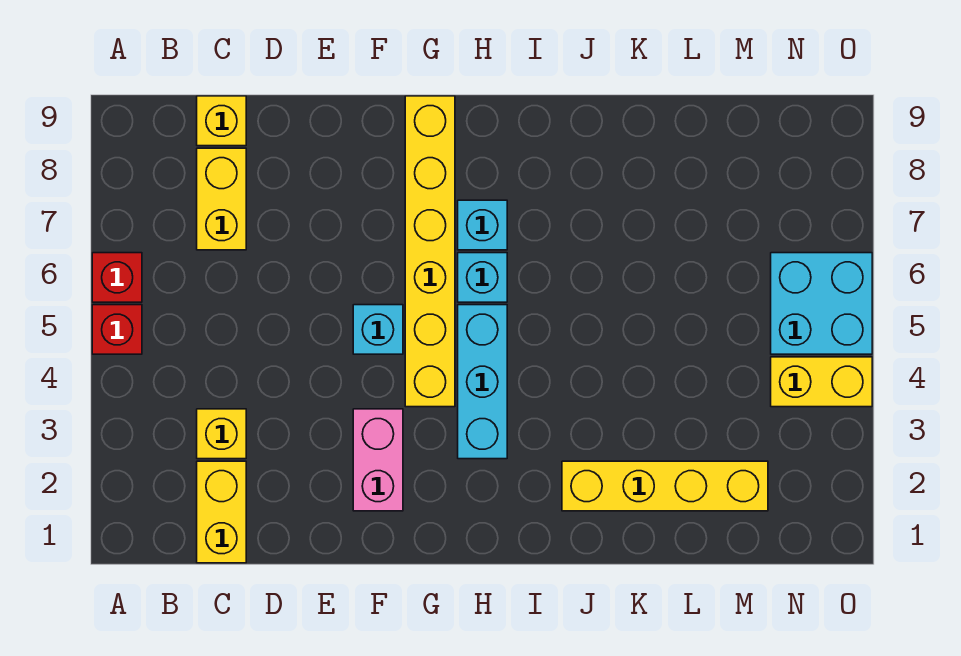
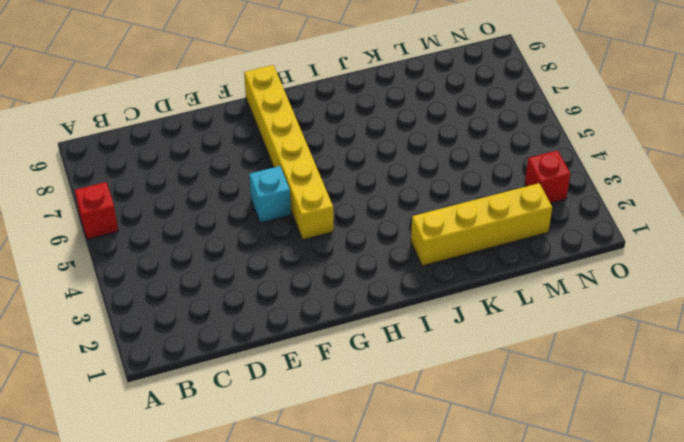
red 1x1 brick [525,150,570,203] -> red 1x1 brick moved to [92,305,142,354]
none -> yellow 1x2 brick [197,461,246,563]
none -> yellow 1x1 brick [197,409,246,459]
none -> yellow 1x2 brick [197,148,246,250]

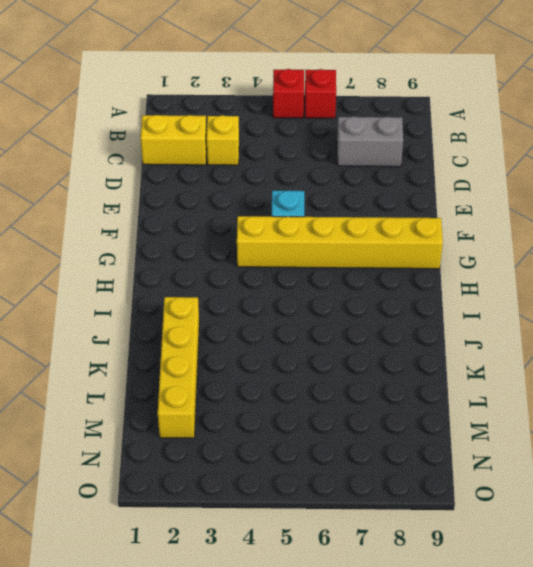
grey 1x2 brick [337,117,403,167] -> yellow 1x2 brick [197,148,246,250]
none -> yellow 1x1 brick [197,96,246,146]
none -> pink 1x2 brick [353,409,403,511]
none -> cyan 1x3 brick [458,305,507,459]

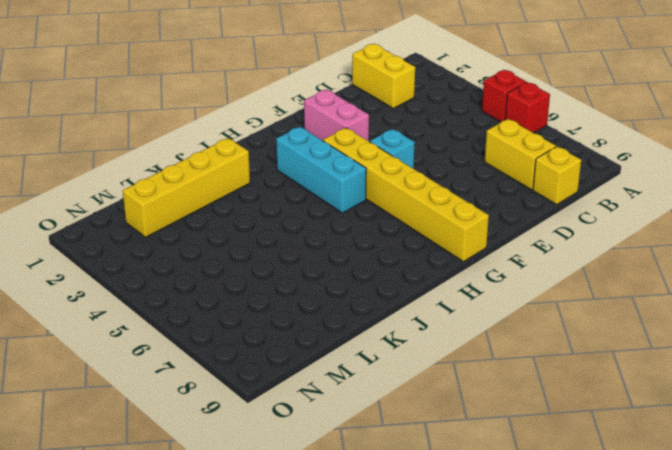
none -> yellow 1x1 brick [197,409,246,459]
none -> cyan 1x1 brick [458,253,507,302]
none -> cyan 1x1 brick [458,200,507,250]

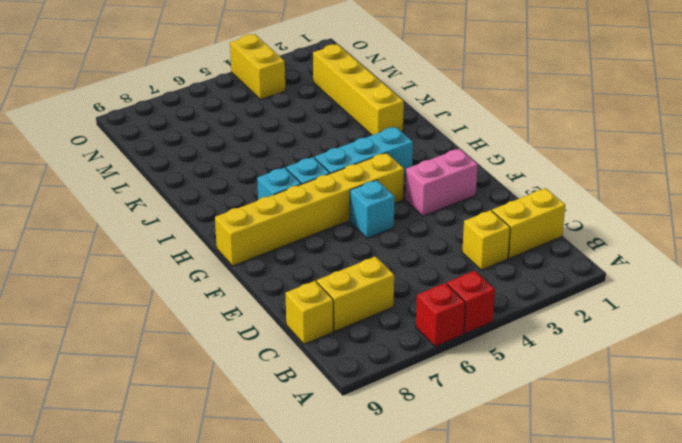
none -> cyan 2x2 brick [771,253,872,354]

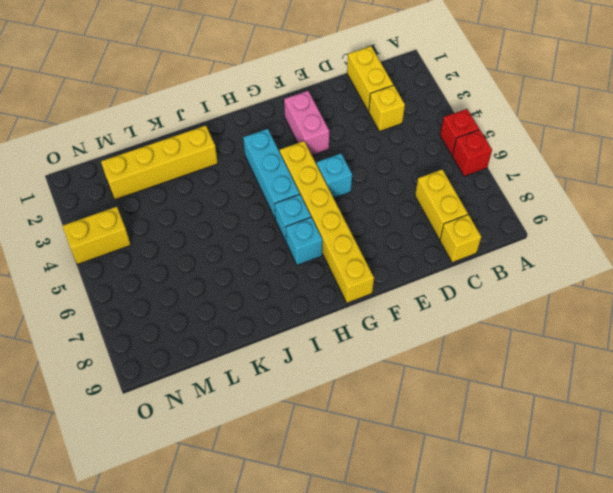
none -> cyan 2x2 brick [771,253,872,354]

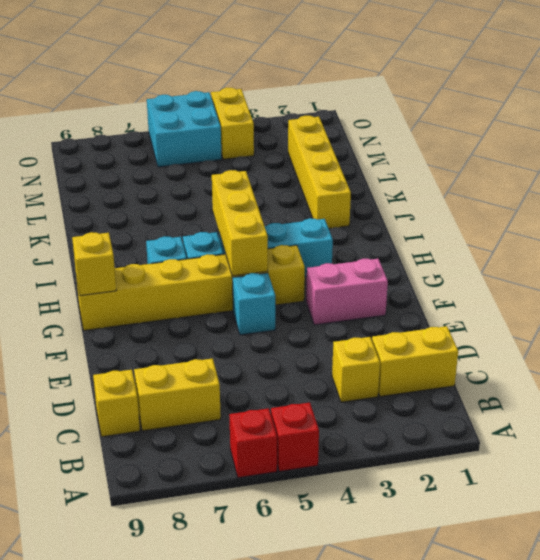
yellow 1x3 brick [212,170,268,276] -> none
yellow 1x1 brick [72,232,116,296] -> none

